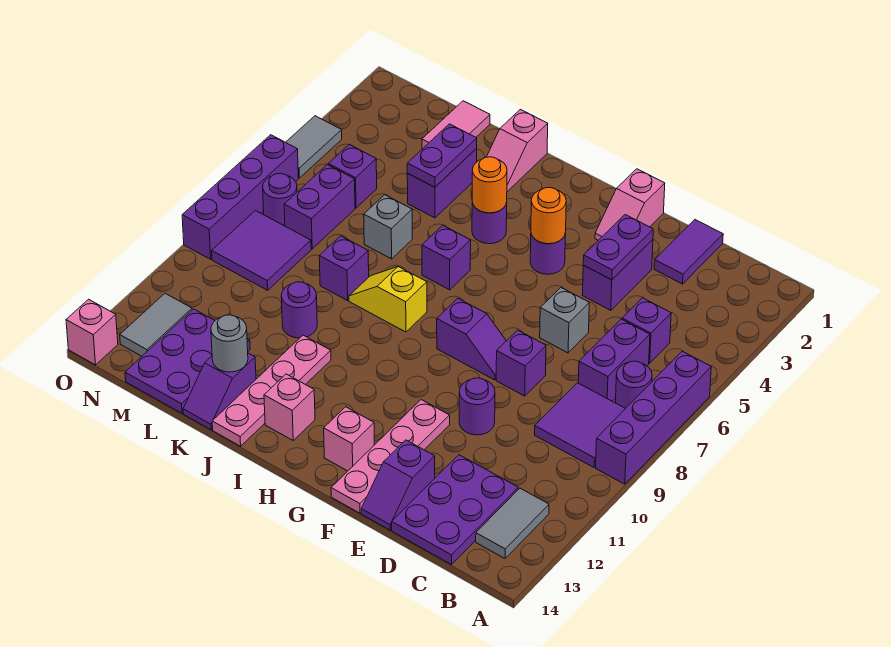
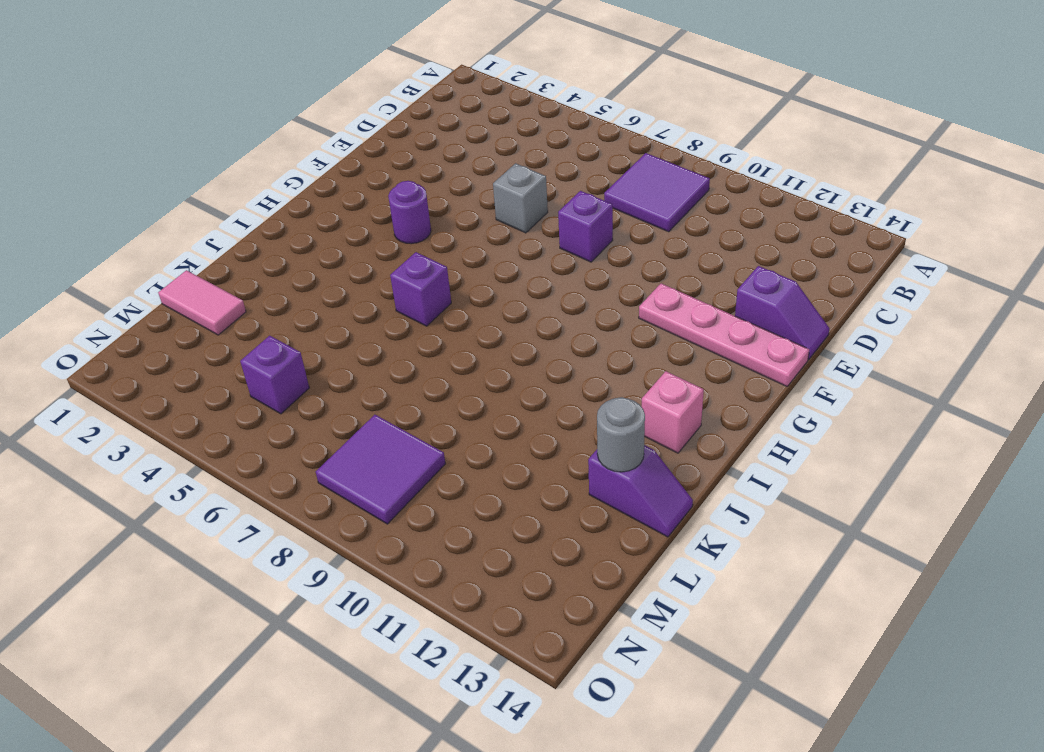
none -> purple 1x4 brick [596,351,711,484]
none -> purple 1x1 round brick [615,361,652,408]
none -> grey 1x2 tile [476,488,549,558]
none -> purple 1x1 brick [622,298,671,363]

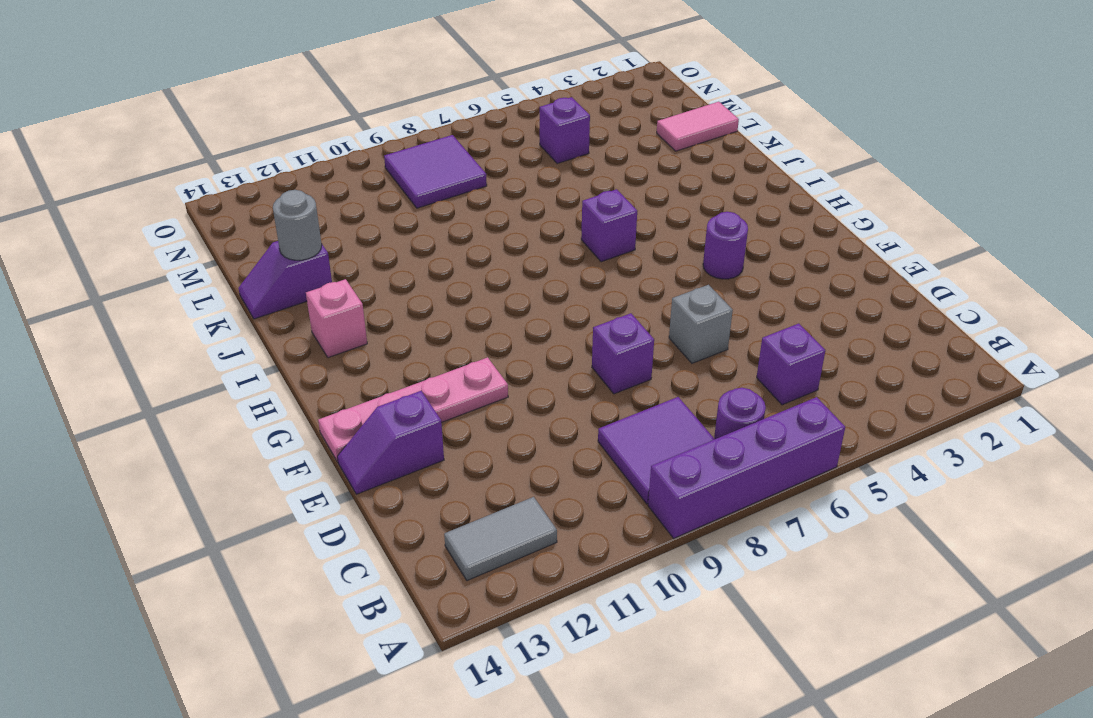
none -> purple 1x2 brick [578,319,650,401]
none -> purple 2x3 plate [392,455,518,565]
none -> purple 1x2 tile [654,220,723,284]
none -> purple 1x2 brick [582,240,653,310]

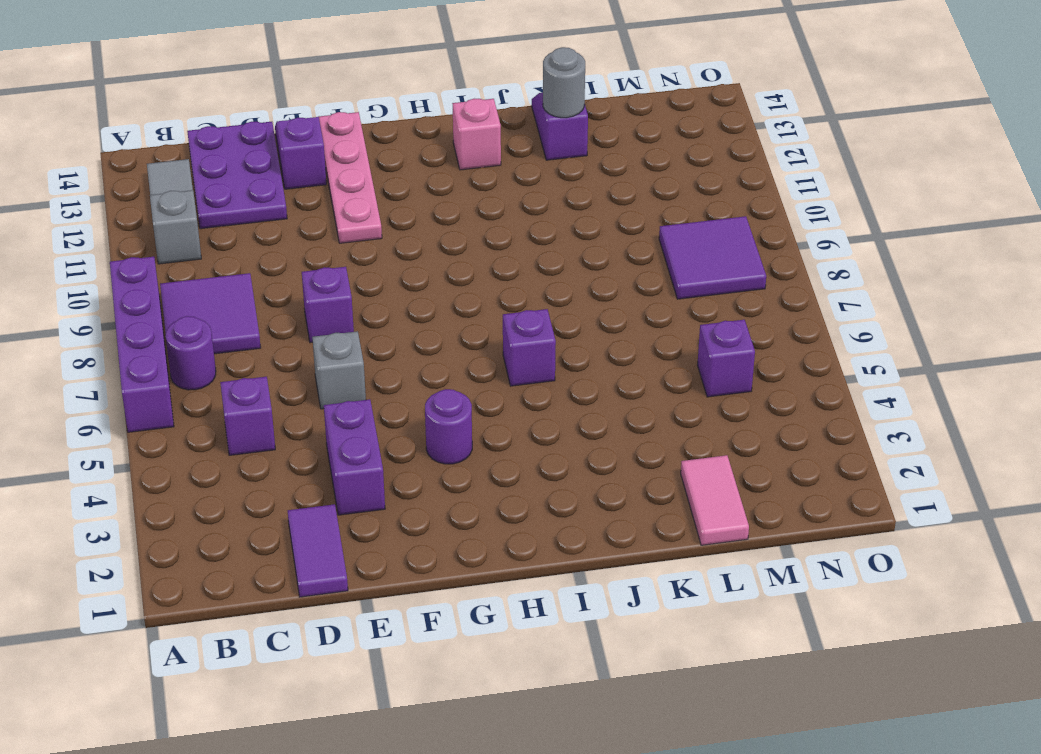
grey 1x1 brick [150,190,201,264] -> grey 1x1 brick moved to [364,195,412,259]
none -> purple 1x2 brick [578,319,650,401]
none -> purple 1x1 round brick [459,378,495,435]
none -> pink 1x2 slope [595,169,665,240]
none -> purple 1x2 slope [437,299,506,380]

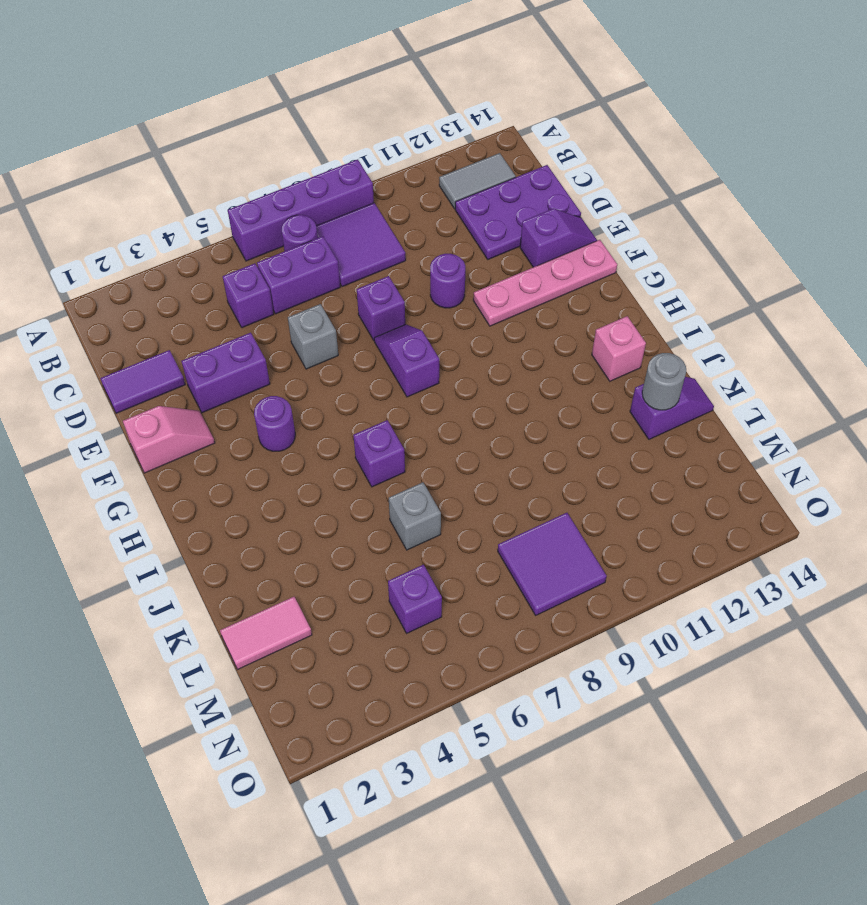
none -> pink 1x1 brick [324,407,374,471]
none -> purple 1x1 round brick [472,203,507,244]
none -> yellow 1x2 slope [349,267,427,332]
none -> pink 1x2 slope [487,109,548,192]

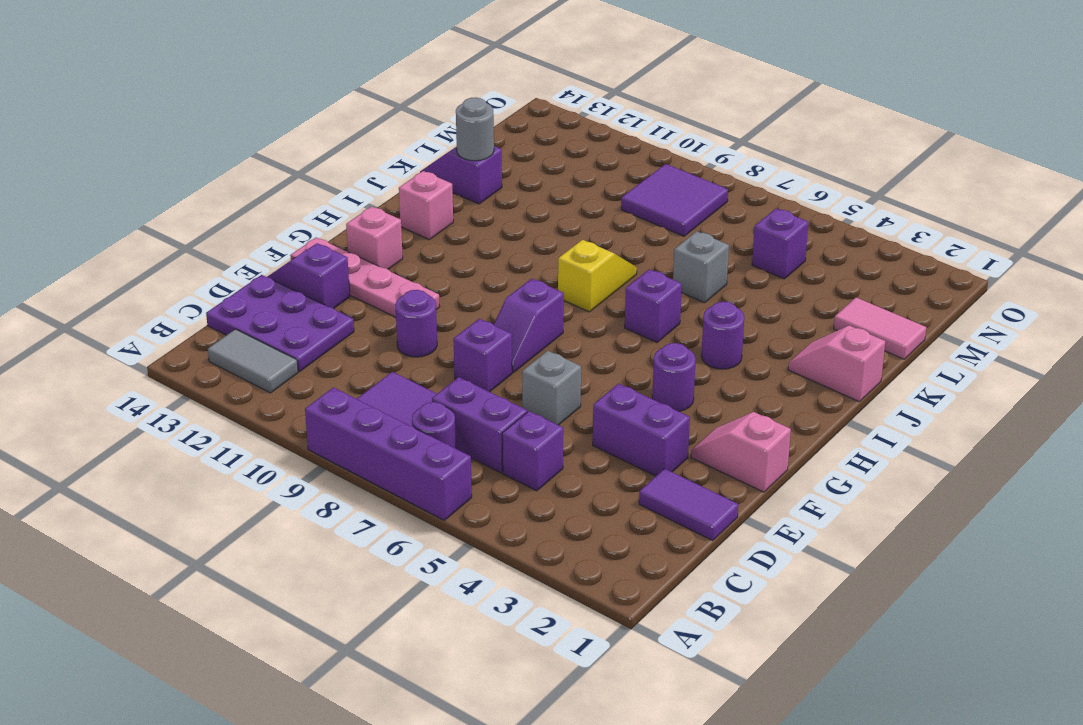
none -> pink 1x4 plate [212,335,331,446]
none -> purple 1x2 brick [407,149,477,218]
none -> purple 1x1 brick [319,236,369,300]
none -> purple 1x1 round brick [281,282,317,338]

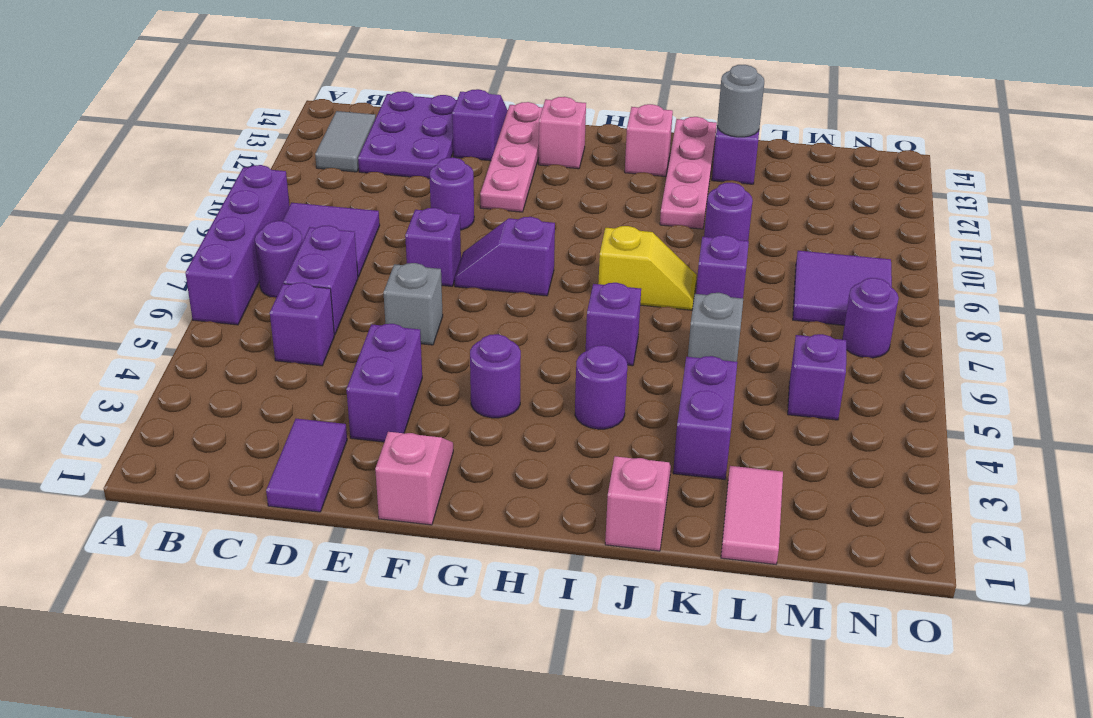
none -> purple 2x3 plate [125,309,250,413]
none -> purple 1x2 brick [284,165,355,249]
none -> grey 1x2 tile [120,293,192,356]
none -> grey 1x2 tile [286,116,342,178]

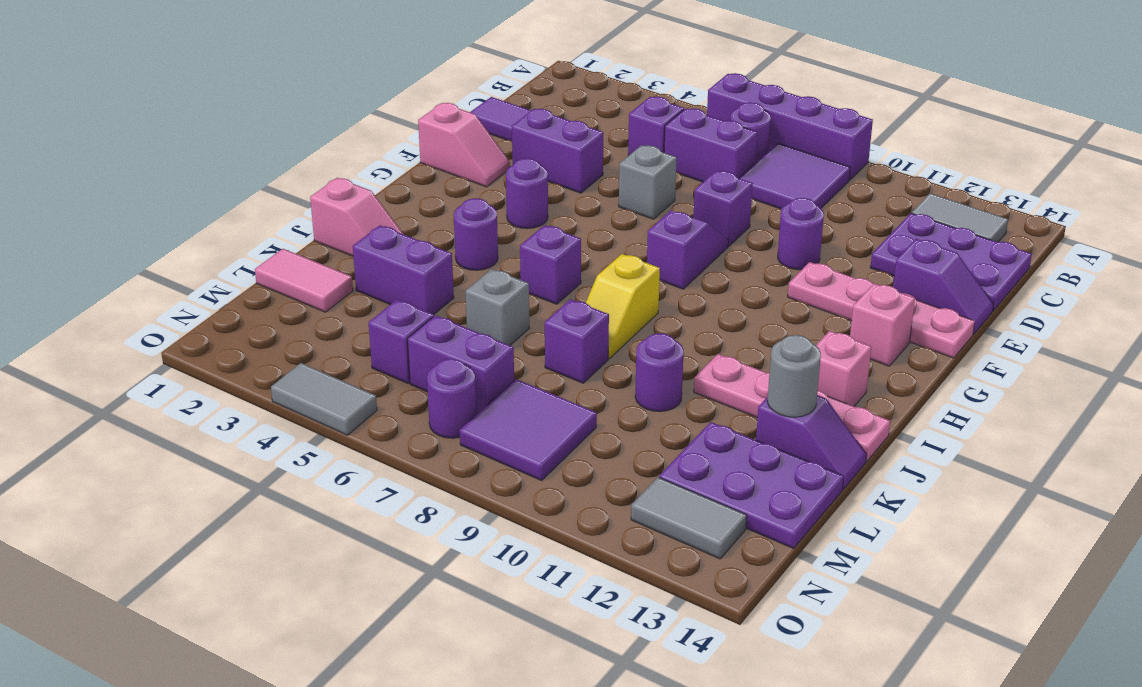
none -> purple 1x4 brick [182,135,298,259]
none -> pink 1x1 brick [66,299,118,365]
none -> purple 1x2 plate [583,215,653,280]
none -> orange 1x1 round brick [531,187,566,244]

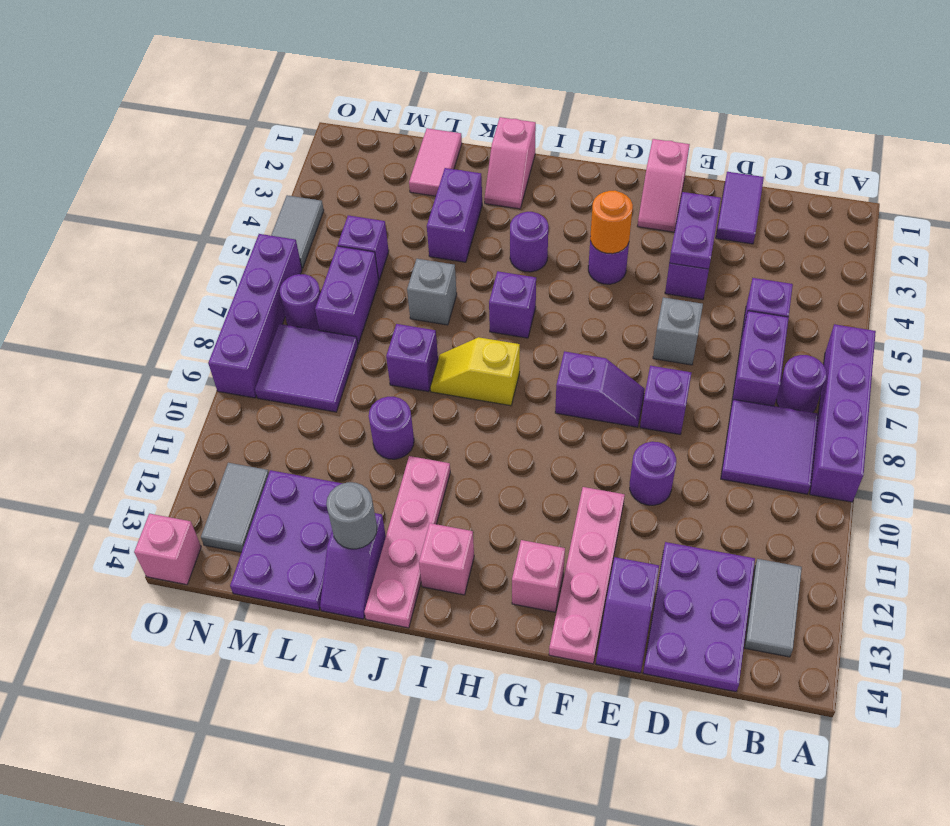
none -> orange 1x1 round brick [472,157,507,213]
none -> purple 1x2 plate [407,124,477,187]

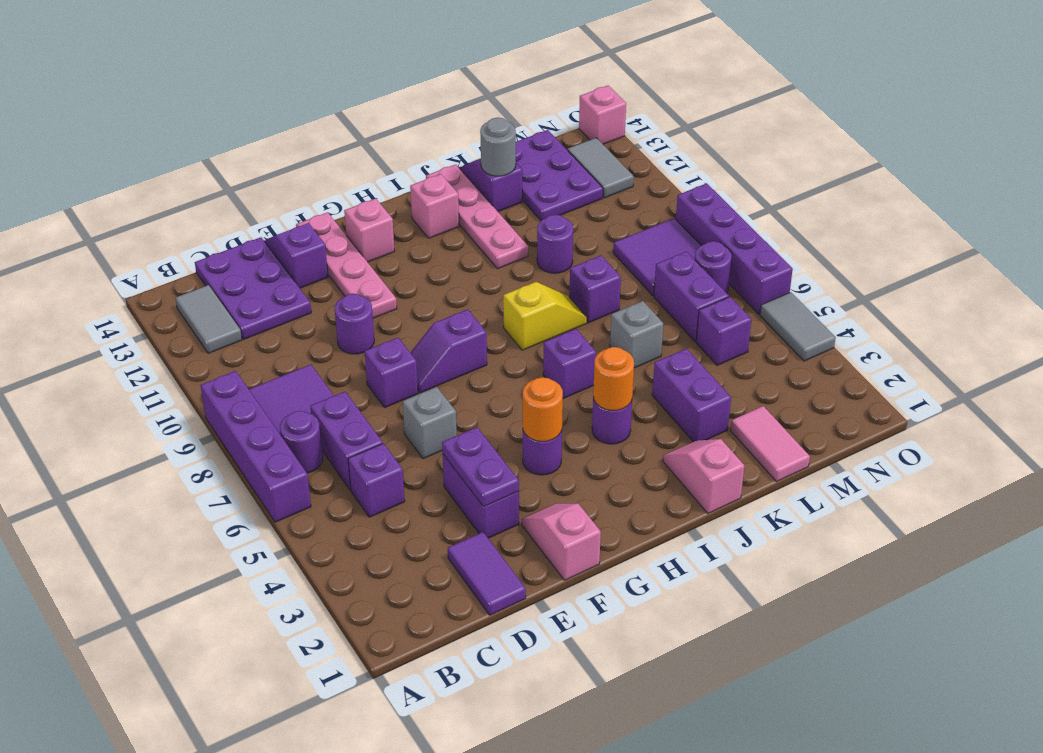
none -> purple 1x2 plate [407,124,477,187]

